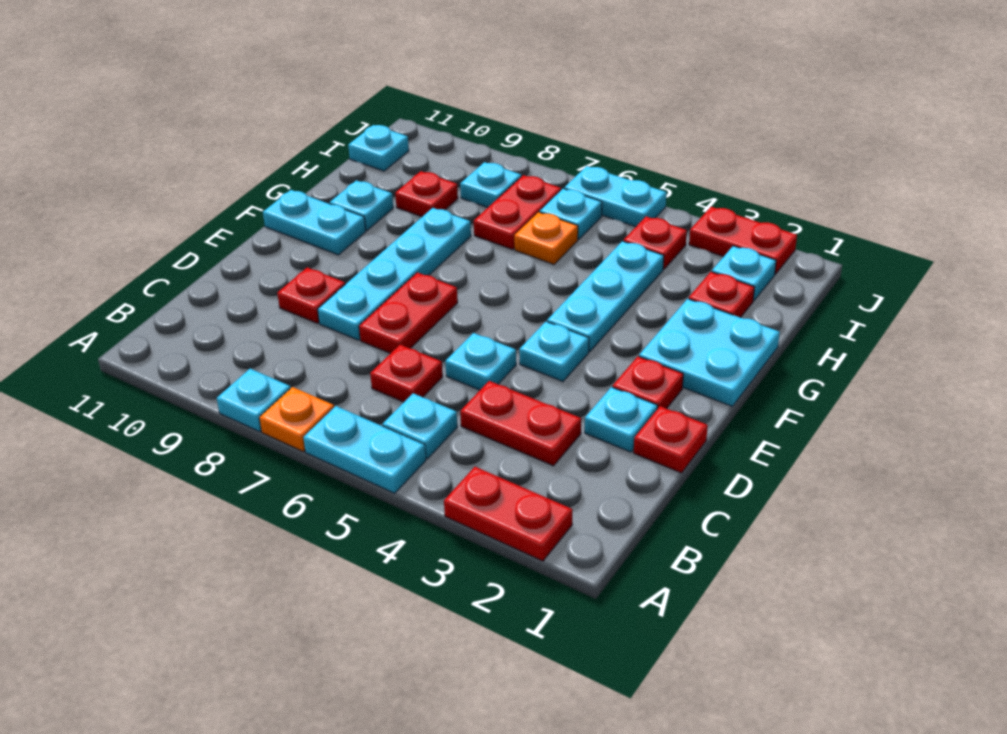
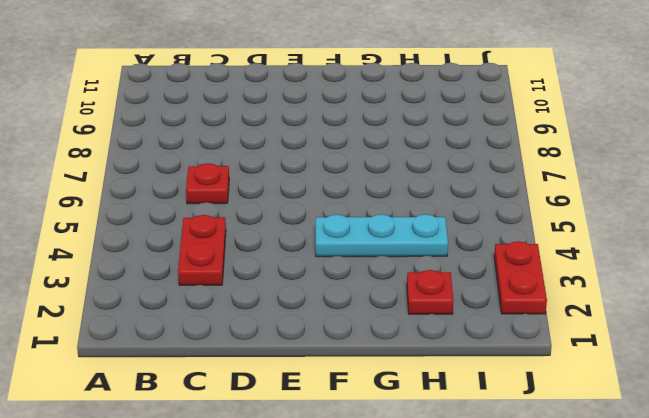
none -> red 1x2 plate [444,467,572,561]
none -> cyan 1x2 plate [303,406,426,493]
none -> orange 1x1 plate [259,387,334,452]
none -> cyan 1x1 plate [217,369,291,432]

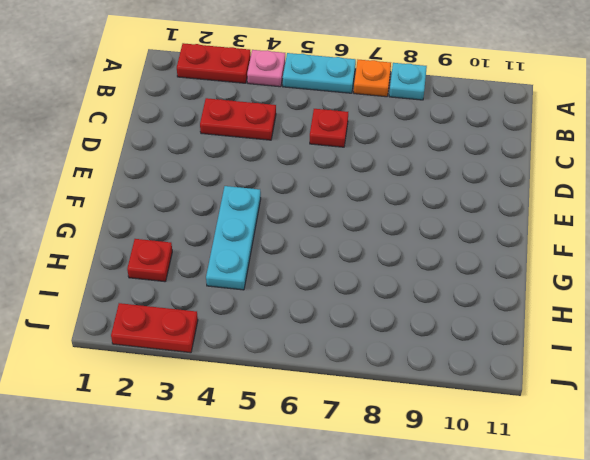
pink 1x1 plate [247,50,285,87] -> none
none -> cyan 1x1 plate [382,393,457,459]
none -> red 1x1 plate [634,406,708,473]
none -> cyan 1x1 plate [585,387,658,452]
none -> cyan 1x1 plate [445,333,516,390]

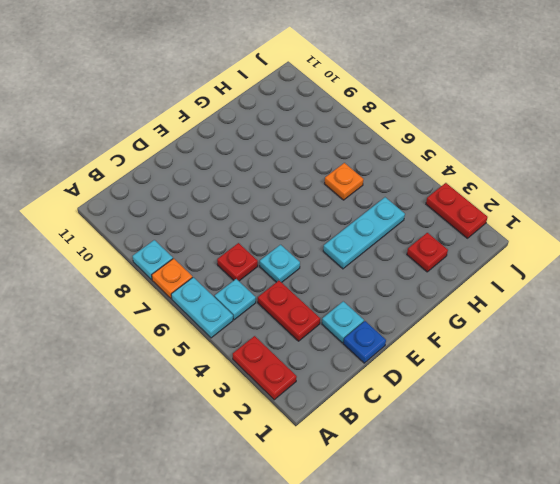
blue 1x1 plate [343,321,386,363] -> red 1x1 plate [634,406,708,473]
none -> red 1x2 plate [359,272,458,354]
none -> cyan 1x4 plate [318,208,471,340]
none -> red 1x1 plate [277,268,345,323]
none -> red 1x1 plate [613,356,683,409]

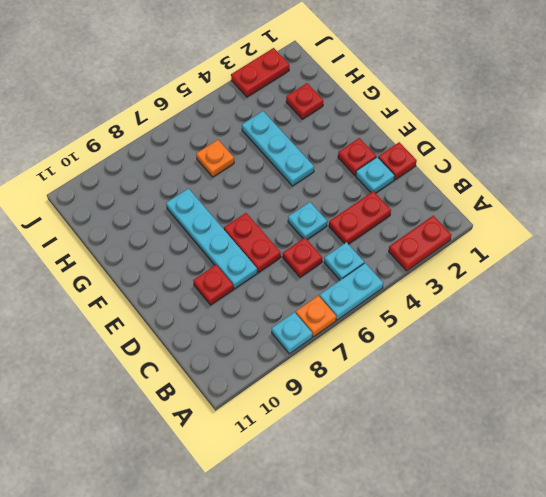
none -> cyan 1x1 plate [519,322,589,382]
none -> cyan 2x2 plate [639,299,780,406]
none -> cyan 1x2 plate [263,190,366,255]
none -> cyan 1x1 plate [329,180,393,230]

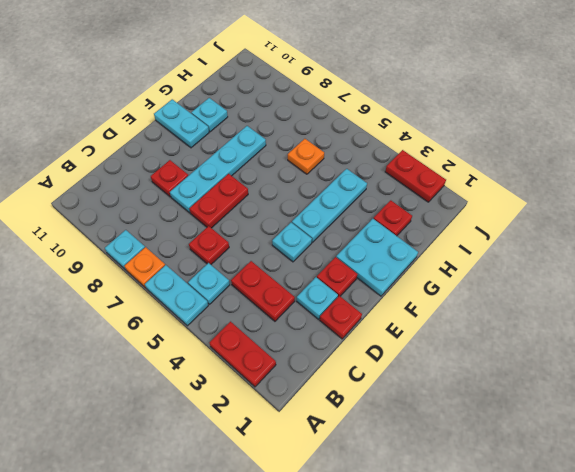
none -> cyan 1x1 plate [445,333,516,390]
none -> red 1x2 plate [474,175,561,249]
none -> red 1x1 plate [395,171,458,217]
none -> cyan 1x1 plate [712,246,776,301]

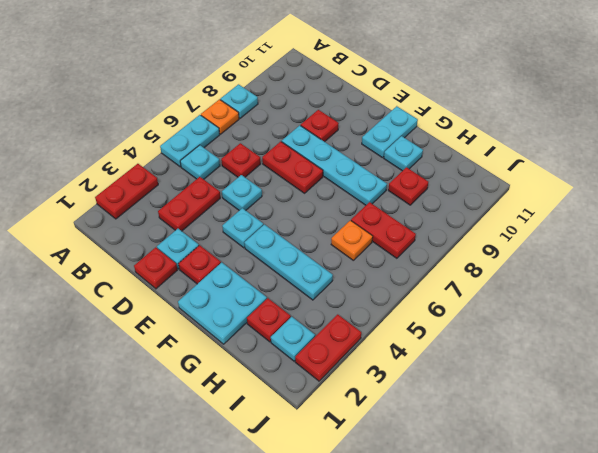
none -> red 1x1 plate [624,217,687,269]
none -> cyan 1x1 plate [540,189,602,239]
none -> cyan 1x1 plate [460,162,521,208]
none -> cyan 1x1 plate [348,125,409,171]

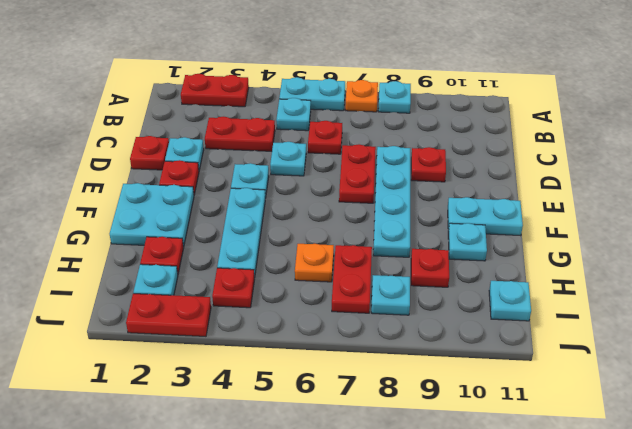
none -> cyan 1x1 plate [540,189,602,239]
none -> cyan 1x2 plate [564,166,666,227]

